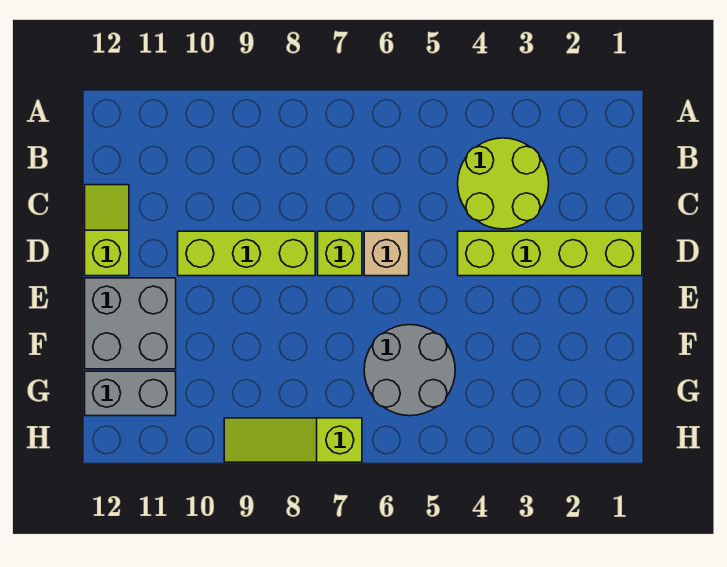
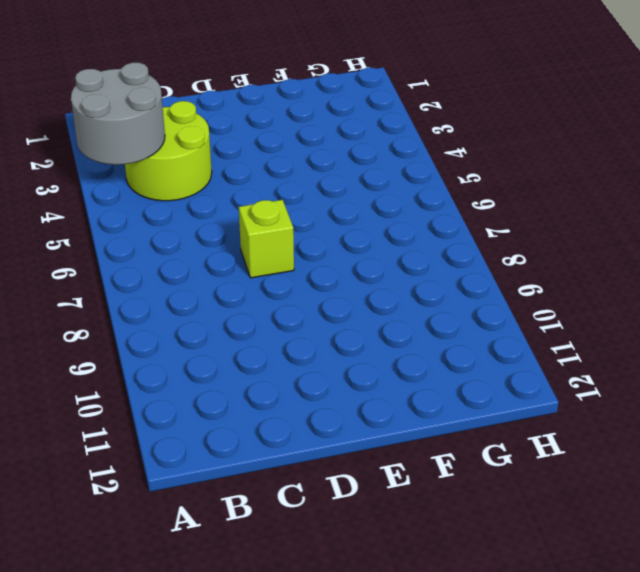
grey 2x2 round brick [71,63,165,165] -> grey 2x2 round brick moved to [364,325,455,416]
none -> lime 1x2 slope [85,185,129,276]
none -> lime 1x4 brick [458,231,642,276]

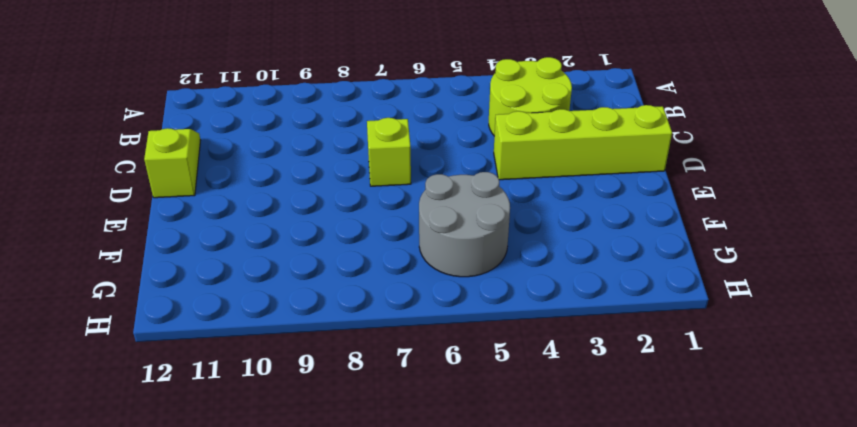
none -> tan 1x1 brick [364,231,409,276]
none -> lime 1x3 brick [178,231,315,276]

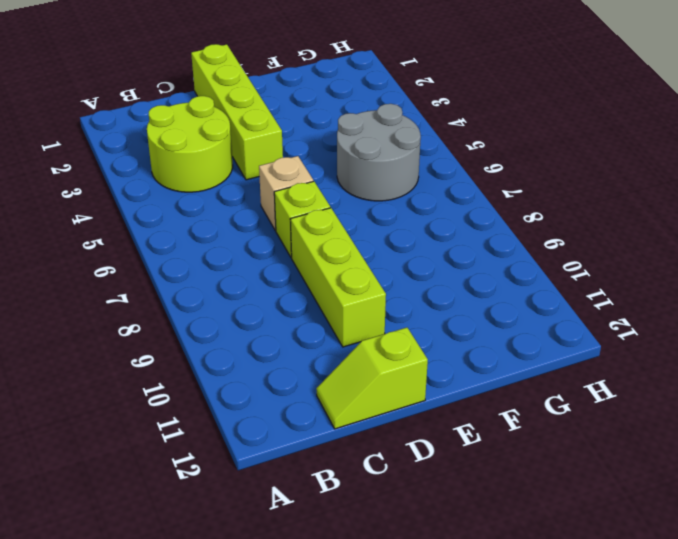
none -> grey 2x2 brick [85,278,176,369]
none -> grey 1x2 brick [85,371,176,416]

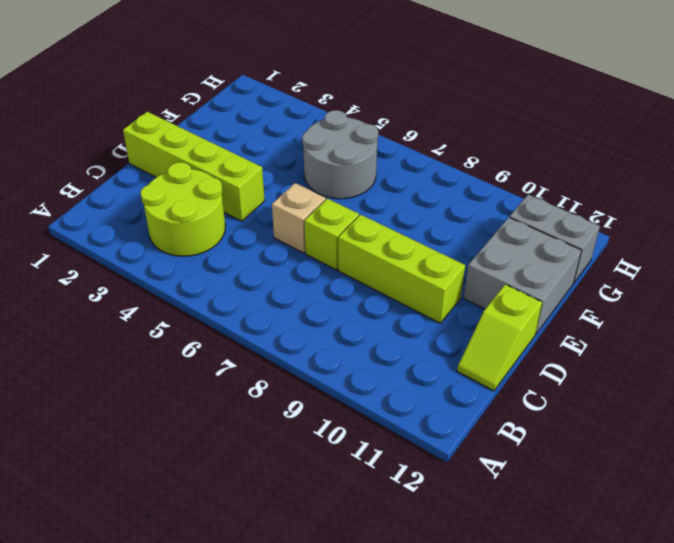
none -> lime 1x3 slope [224,418,362,462]

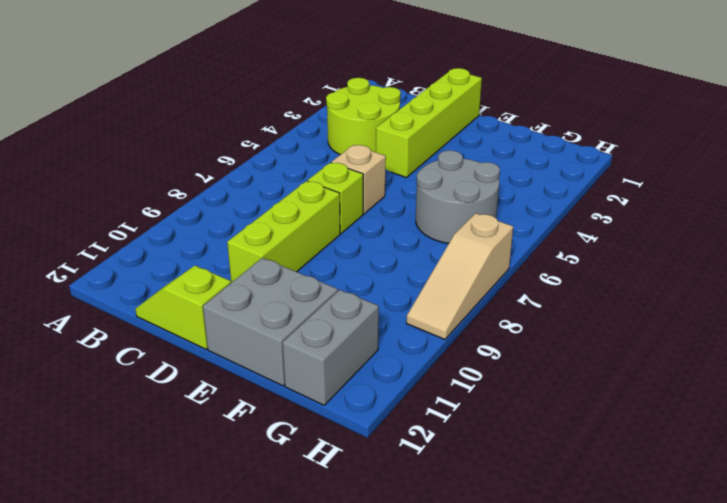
tan 1x3 slope [406,213,513,339] -> lime 1x3 slope [224,418,362,462]

